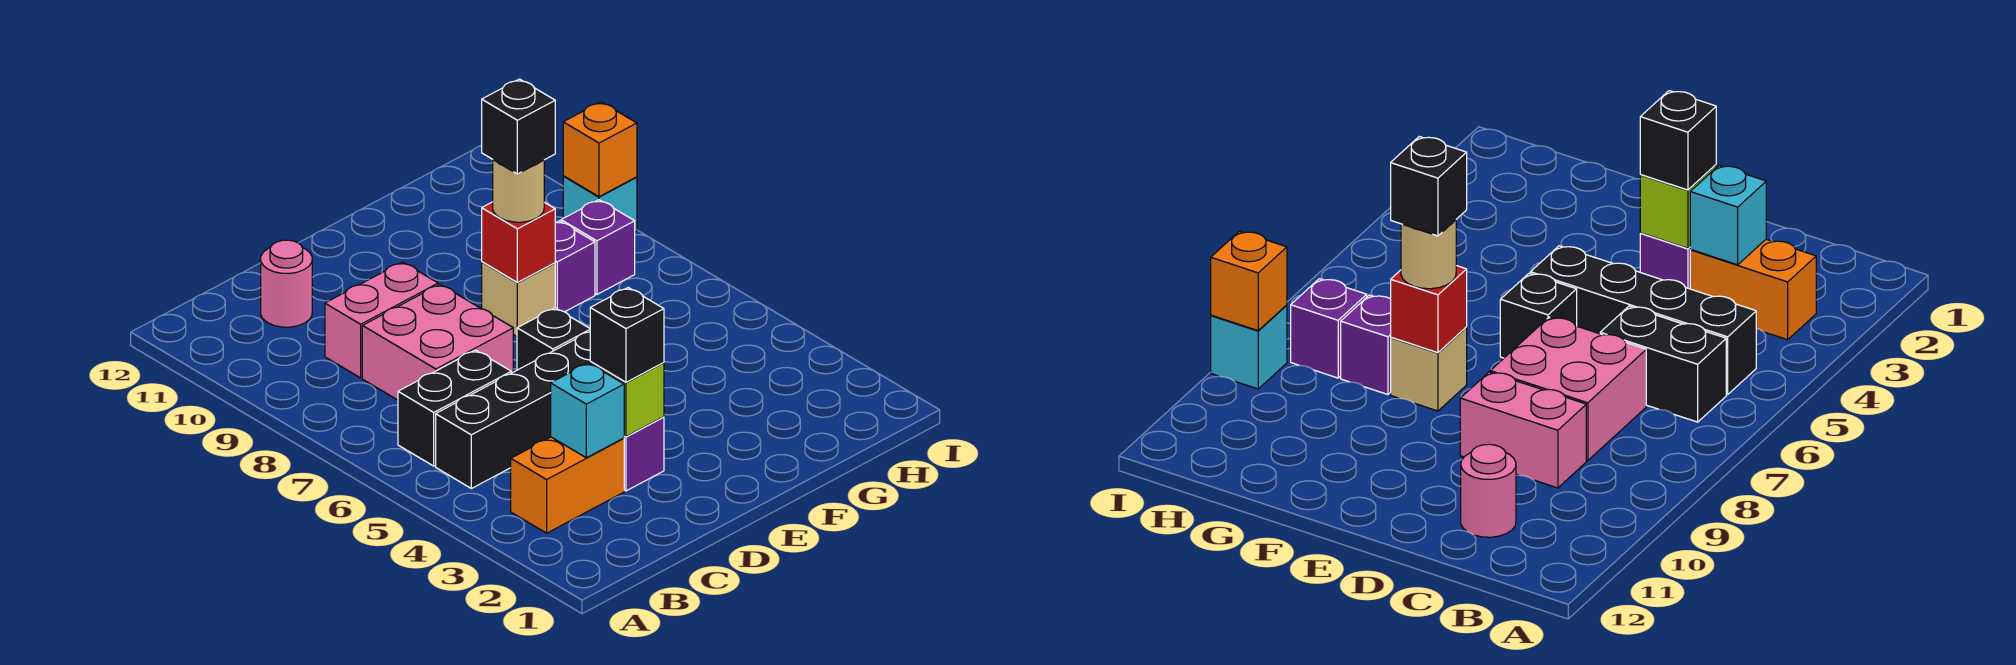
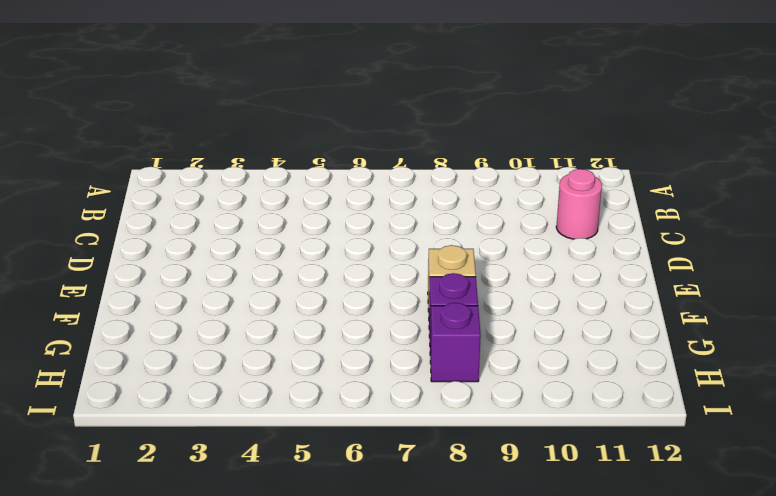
none -> orange 1x2 brick [511,437,624,533]
none -> black 1x4 brick [436,332,591,488]
none -> black 1x2 brick [398,350,511,466]

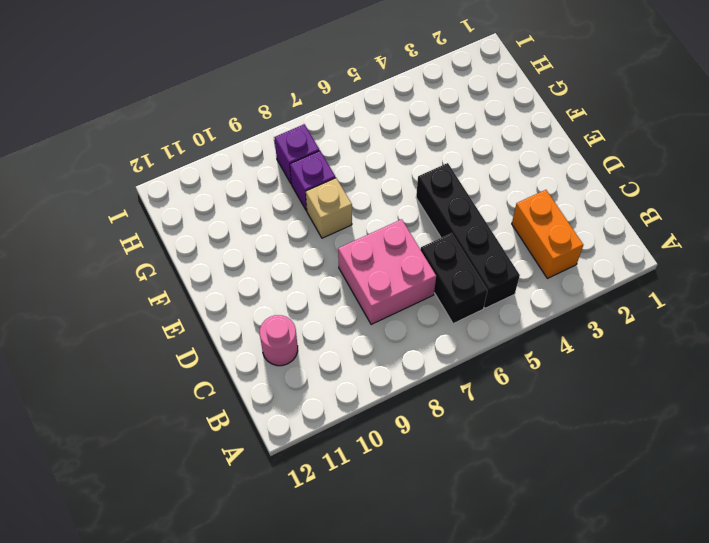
none -> pink 1x2 brick [325,262,438,378]
none -> purple 1x1 brick [624,417,664,491]
none -> black 1x1 brick [517,308,590,370]

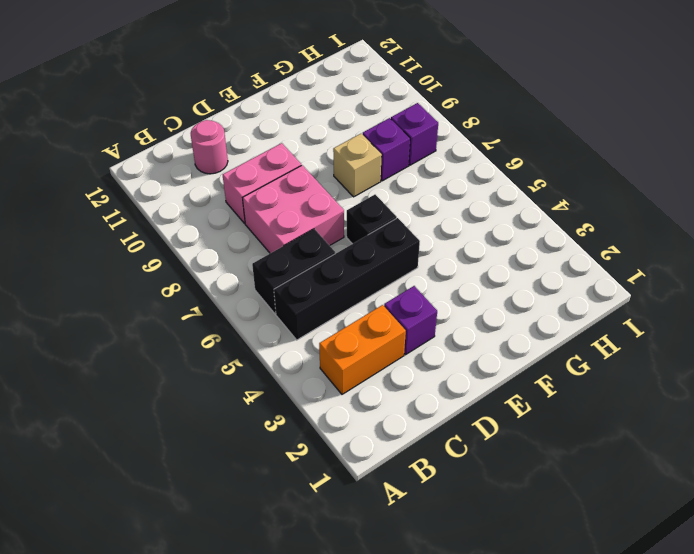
none -> cyan 1x1 brick [563,176,637,232]
none -> cyan 1x1 brick [551,363,624,458]
none -> lime 1x1 brick [590,362,664,437]

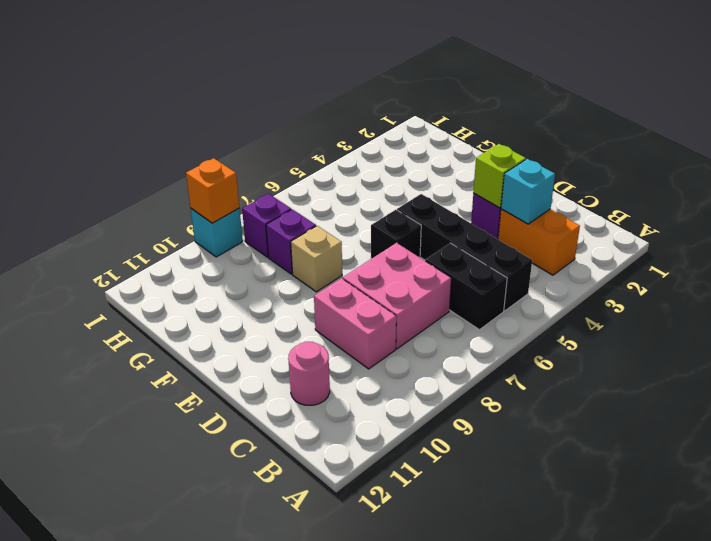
none -> red 1x1 brick [482,202,555,283]
none -> black 1x1 brick [590,288,664,382]
none -> tan 1x1 round brick [493,160,544,222]

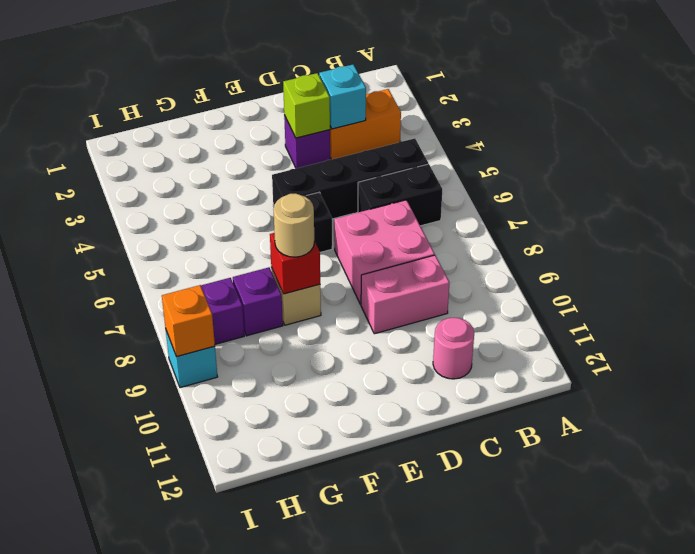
none -> black 1x1 brick [590,288,664,382]
none -> black 1x1 brick [482,79,555,174]

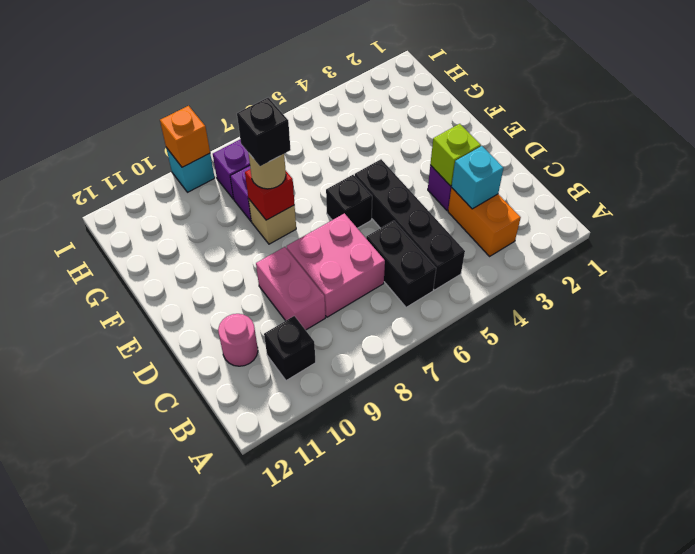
black 1x1 brick [264,316,316,381] -> black 1x1 brick moved to [590,288,664,382]

